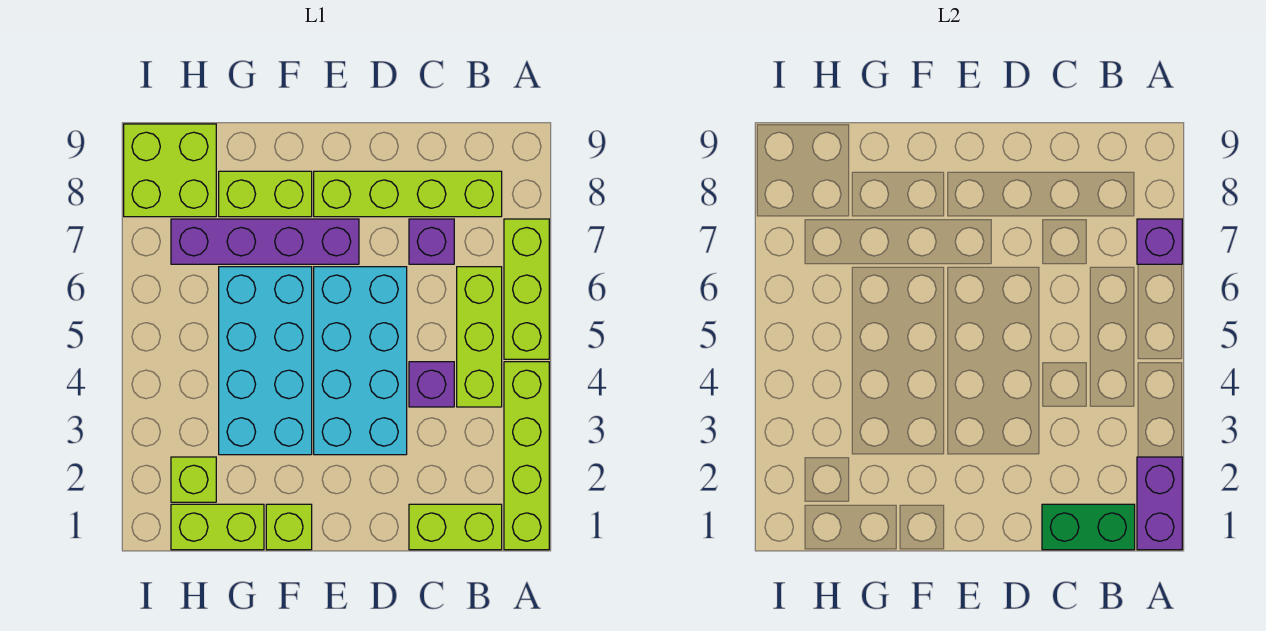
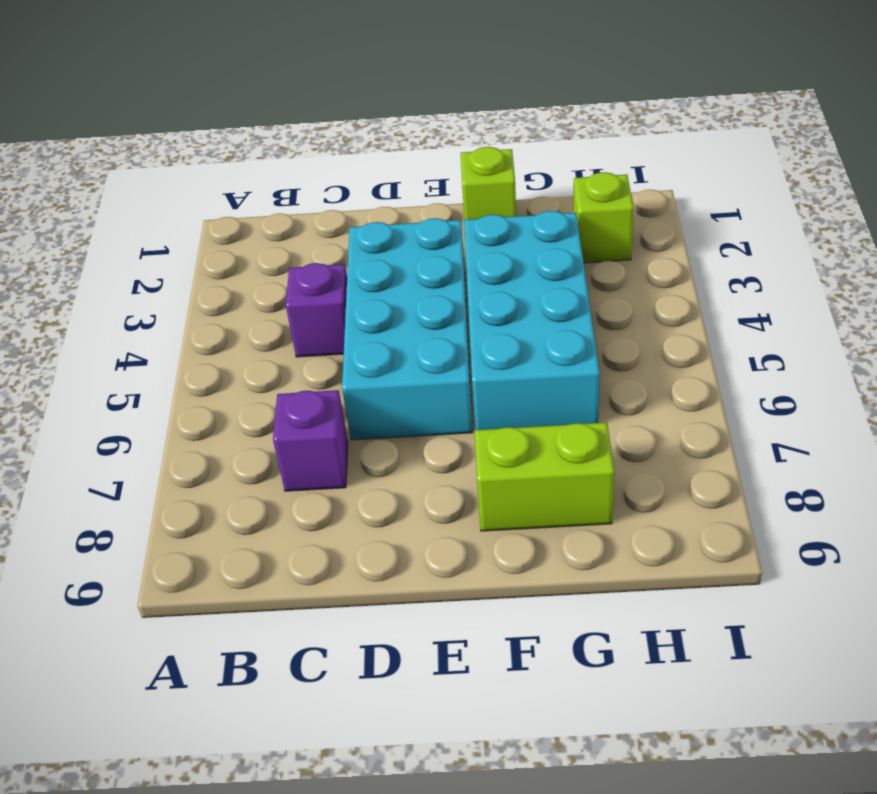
none -> lime 1x4 brick [504,362,549,550]
none -> lime 1x3 brick [504,219,549,359]
none -> lime 1x2 brick [409,504,502,550]

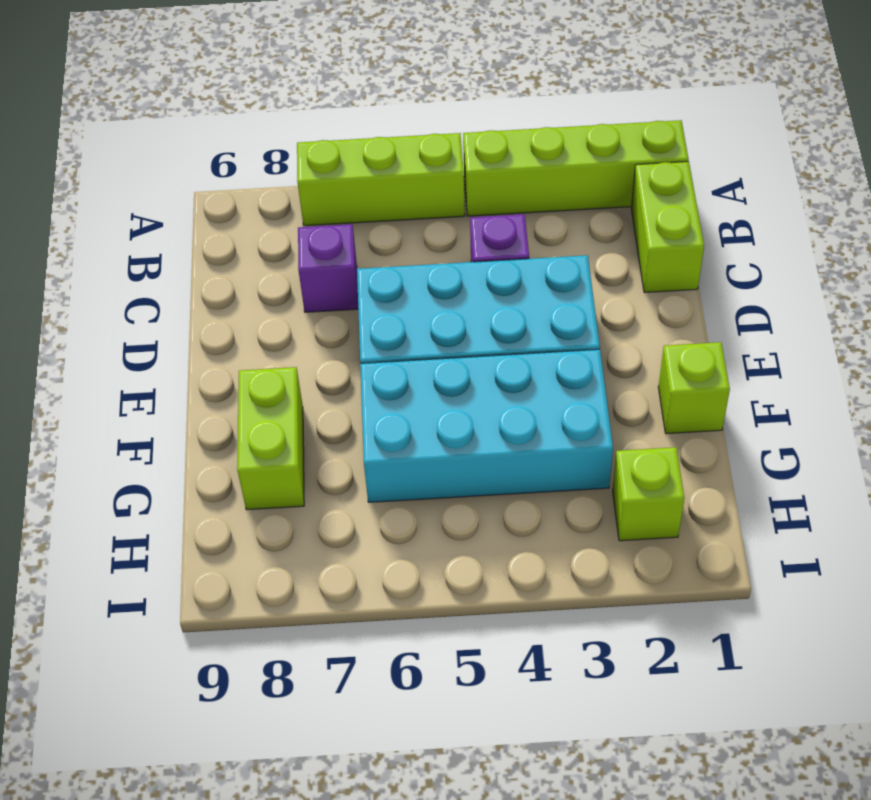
none -> lime 1x3 brick [457,267,502,407]
none -> lime 1x4 brick [314,171,502,217]
none -> purple 1x4 brick [171,219,359,264]

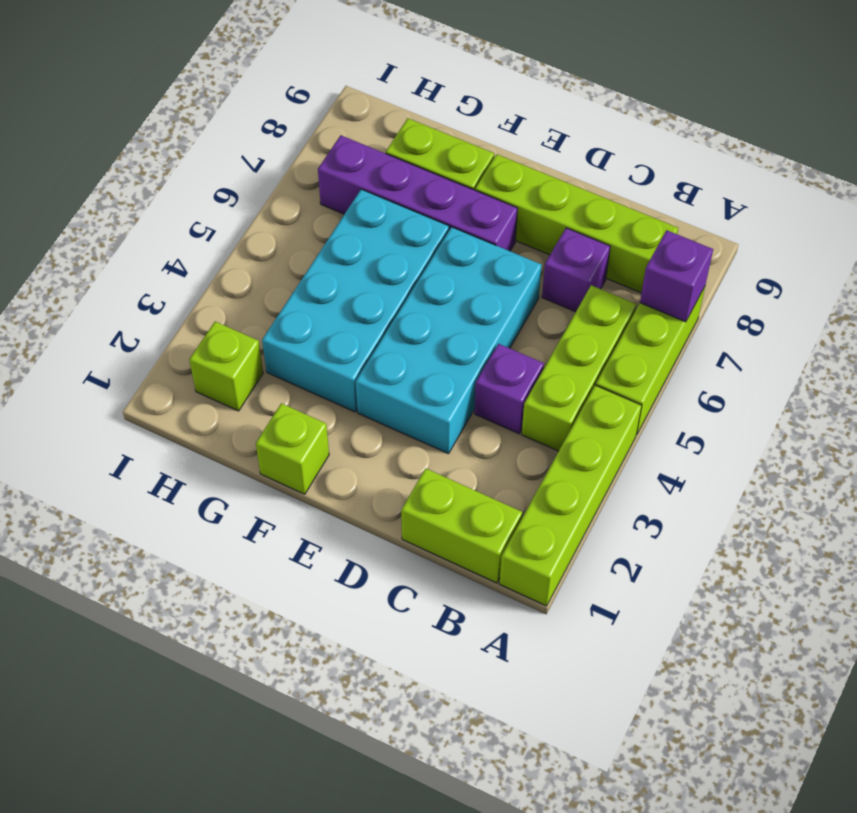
none -> lime 1x2 brick [171,504,264,550]
none -> lime 2x2 brick [124,124,216,217]
none -> purple 1x2 brick [1137,457,1182,550]

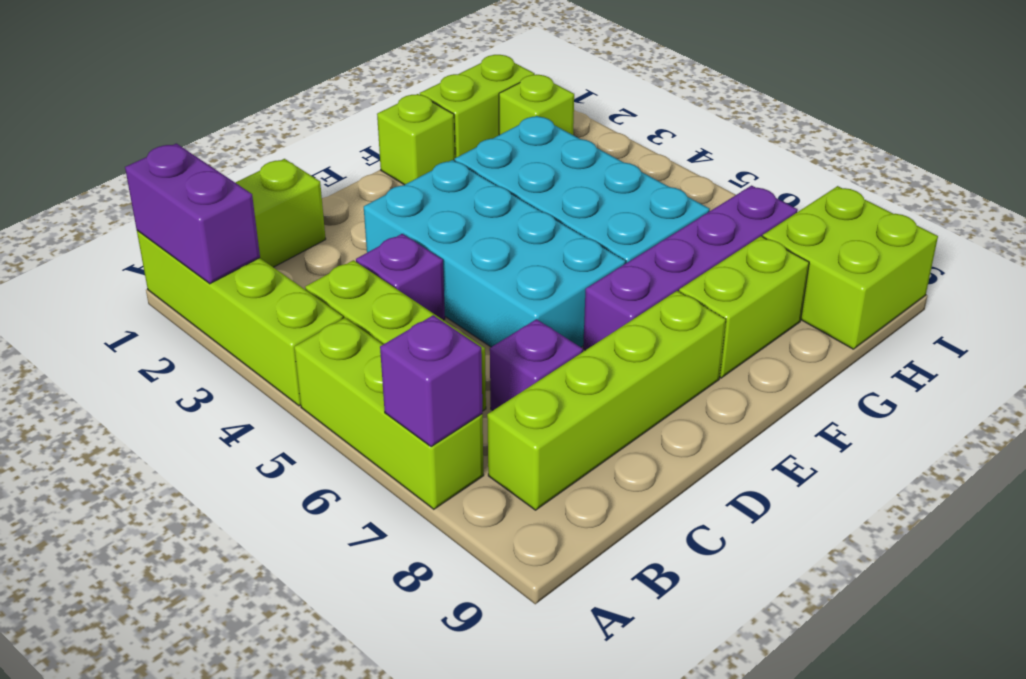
none -> green 1x2 brick [1042,504,1135,550]

